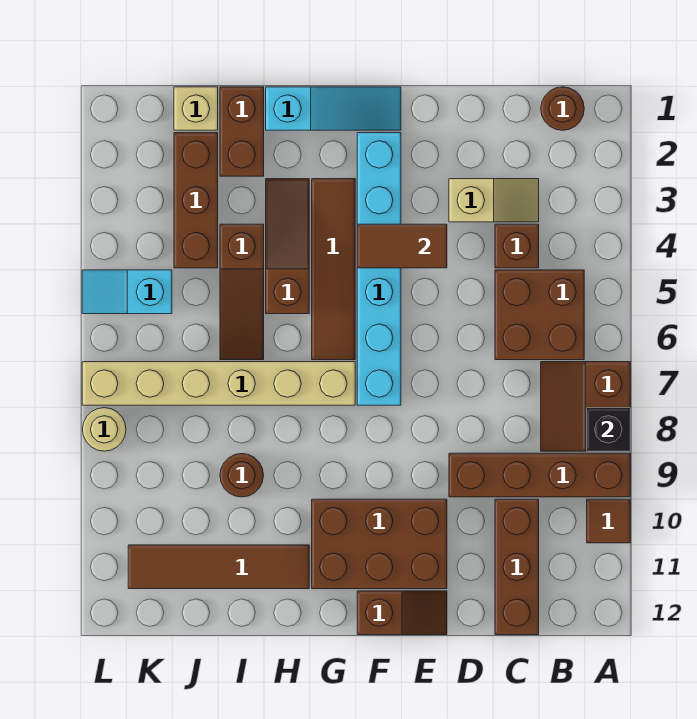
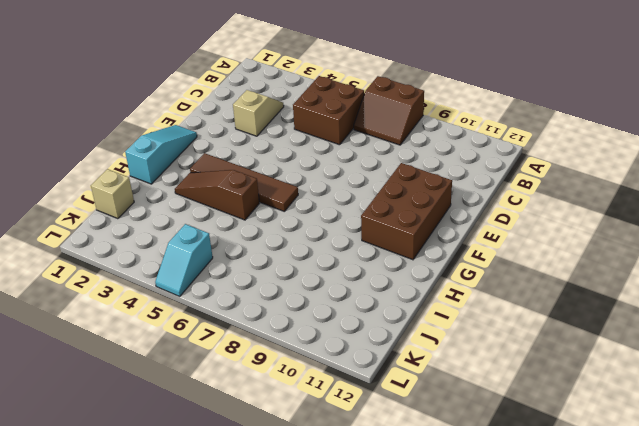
none -> brown 1x4 brick [449,453,630,497]
none -> brown 1x1 tile [587,499,630,543]
none -> brown 1x1 round brick [541,87,584,130]

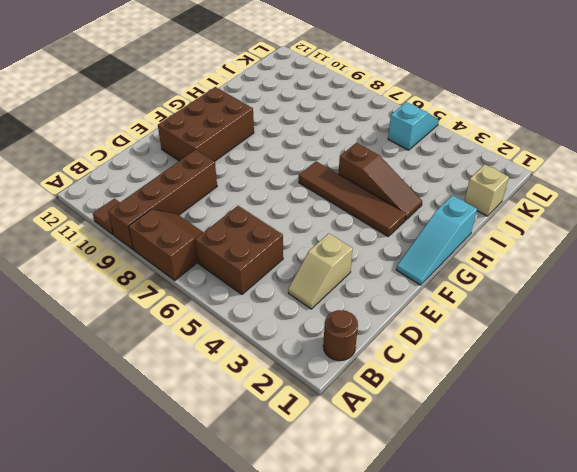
none -> brown 1x1 brick [495,224,539,268]
none -> brown 1x3 brick [495,499,539,635]
none -> brown 1x2 slope [357,591,447,635]

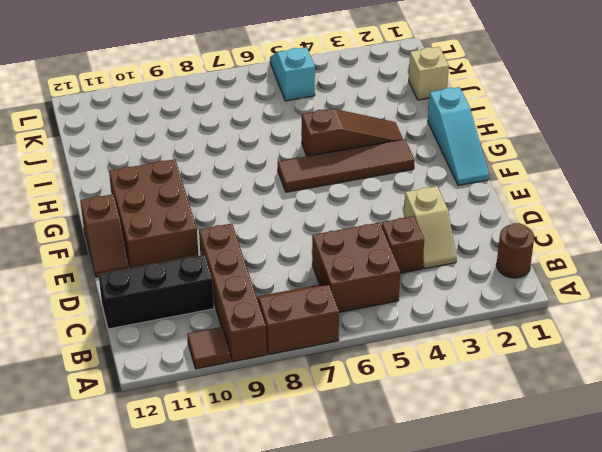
black 1x3 brick [99,255,214,329] -> brown 1x3 brick [495,499,539,635]
none -> cyan 1x6 brick [357,133,401,405]
none -> tan 1x6 brick [82,362,355,405]
none -> brown 1x4 tile [128,545,309,589]

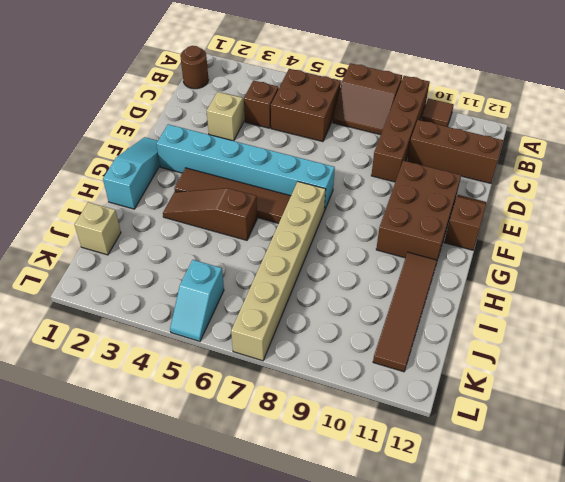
none -> brown 1x2 brick [220,87,264,176]
none -> brown 1x3 slope [220,224,264,360]
none -> brown 1x1 round brick [220,454,264,497]

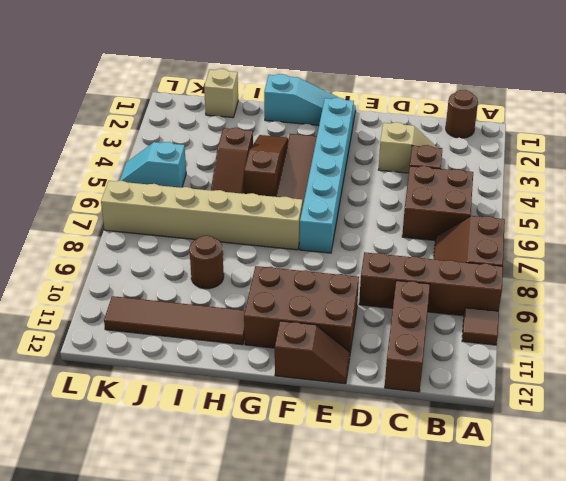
none -> brown 1x2 brick [220,87,264,176]
none -> brown 1x3 brick [174,133,218,268]
none -> tan 1x1 round brick [83,408,126,451]

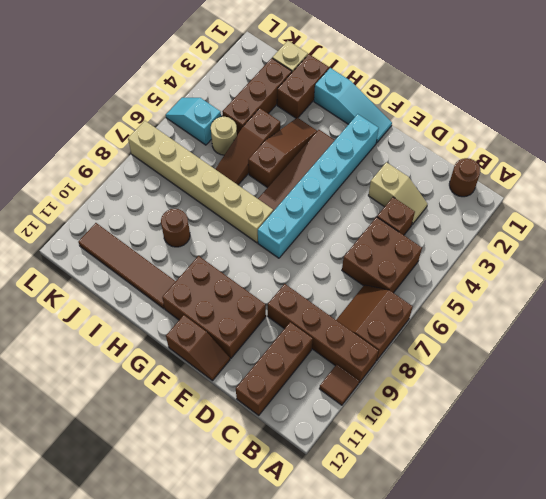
tan 1x1 round brick [211,117,237,155] -> tan 1x1 round brick moved to [83,408,126,451]
none -> black 1x1 brick [587,408,630,451]
none -> brown 1x2 tile [357,224,447,268]

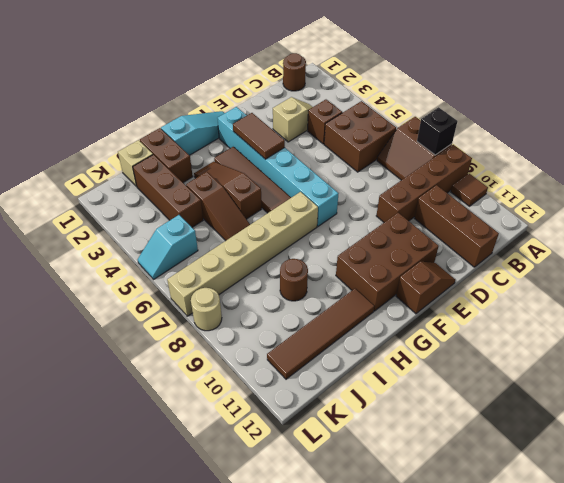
brown 1x2 tile [233,113,285,159] -> brown 1x2 tile turned to [357,224,447,268]

